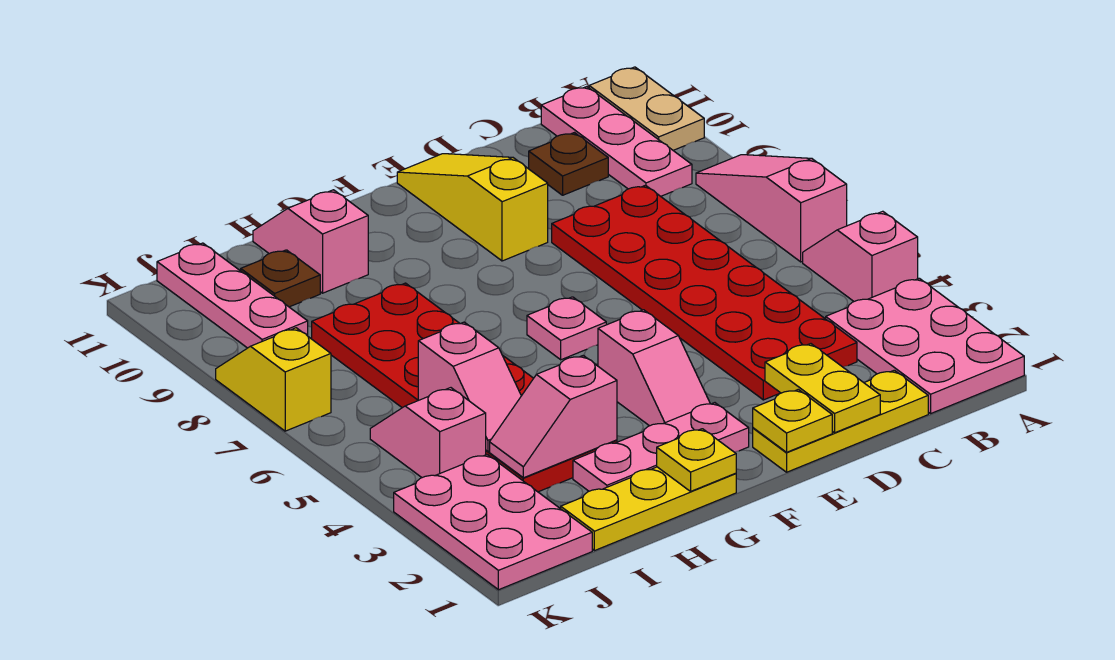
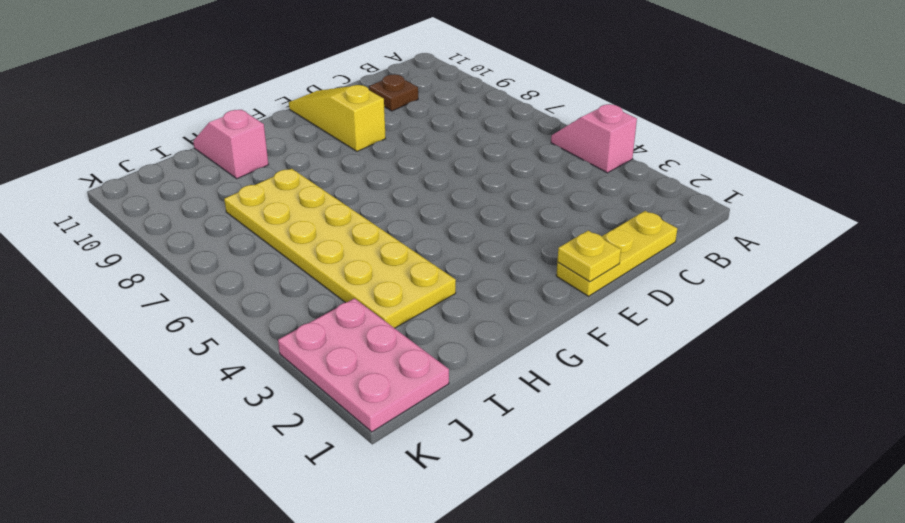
yellow 2x6 plate [224,169,456,328] -> red 2x6 plate [312,283,617,492]
none -> pink 2x3 plate [826,278,1024,413]
none -> pink 1x3 slope [696,155,847,262]
none -> tan 1x2 plate [589,67,704,150]

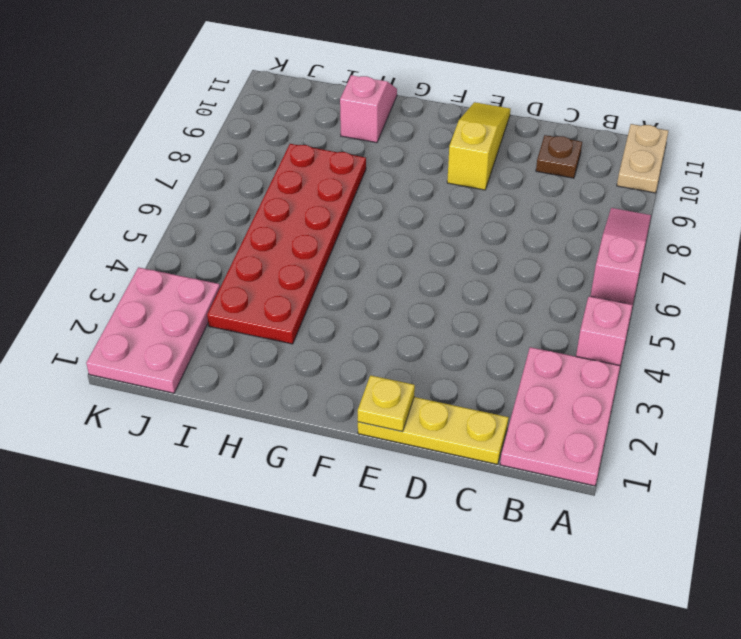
none -> pink 1x3 plate [541,87,692,196]
none -> red 2x6 plate [552,185,857,400]
none -> pink 1x3 plate [573,403,749,491]

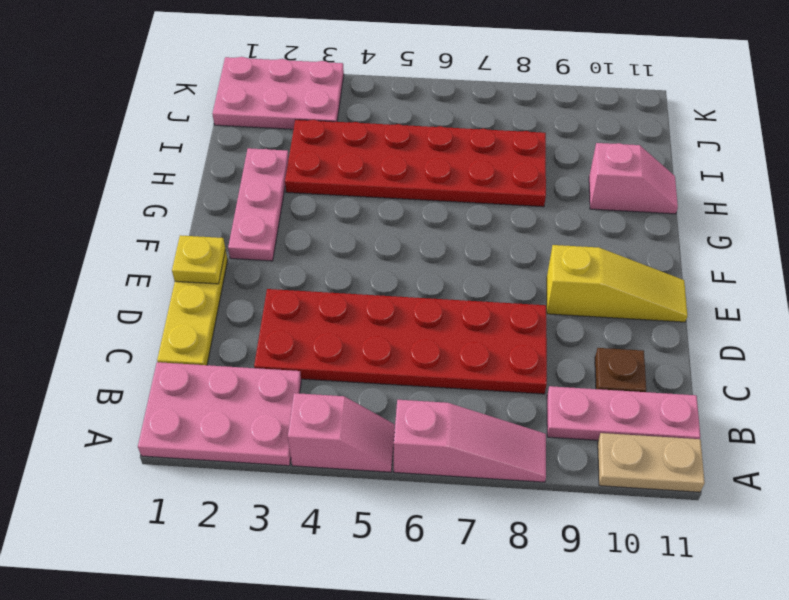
none -> pink 1x2 slope [598,310,710,426]
none -> pink 1x1 plate [527,297,606,360]
none -> yellow 1x3 plate [561,467,736,551]

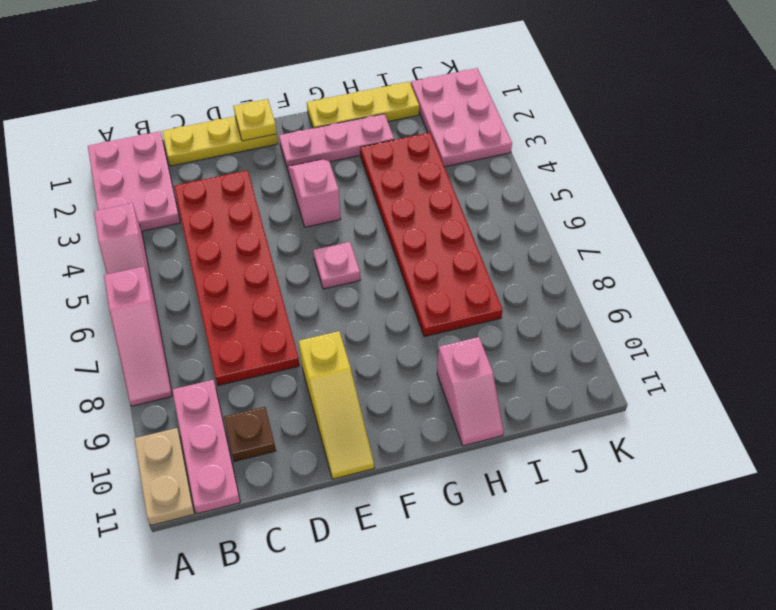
none -> brown 1x1 plate [241,250,320,307]
none -> pink 1x2 slope [370,388,486,478]
none -> pink 1x3 plate [157,243,308,348]

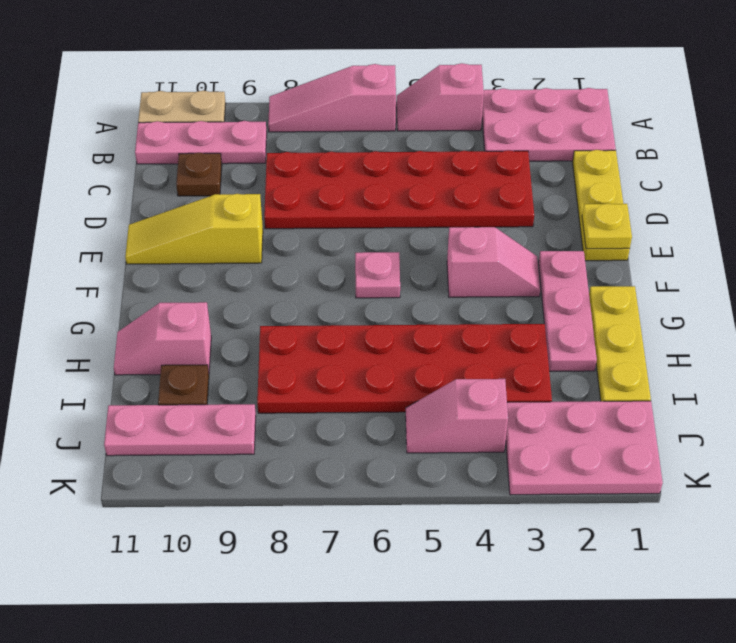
none -> yellow 1x2 slope [216,328,331,431]
none -> yellow 1x2 plate [765,344,880,433]
none -> yellow 1x1 plate [657,429,736,491]

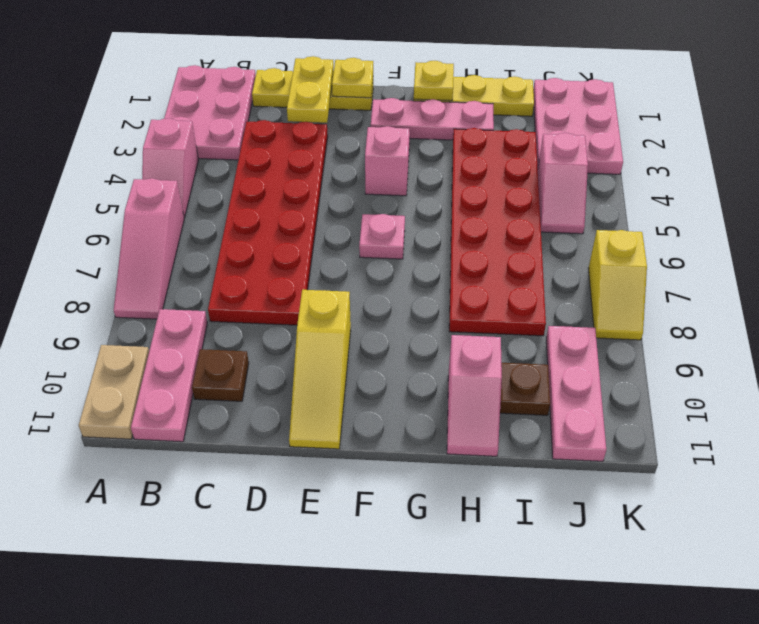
none -> pink 1x2 slope [490,356,617,478]
none -> pink 1x2 slope [418,322,521,451]

